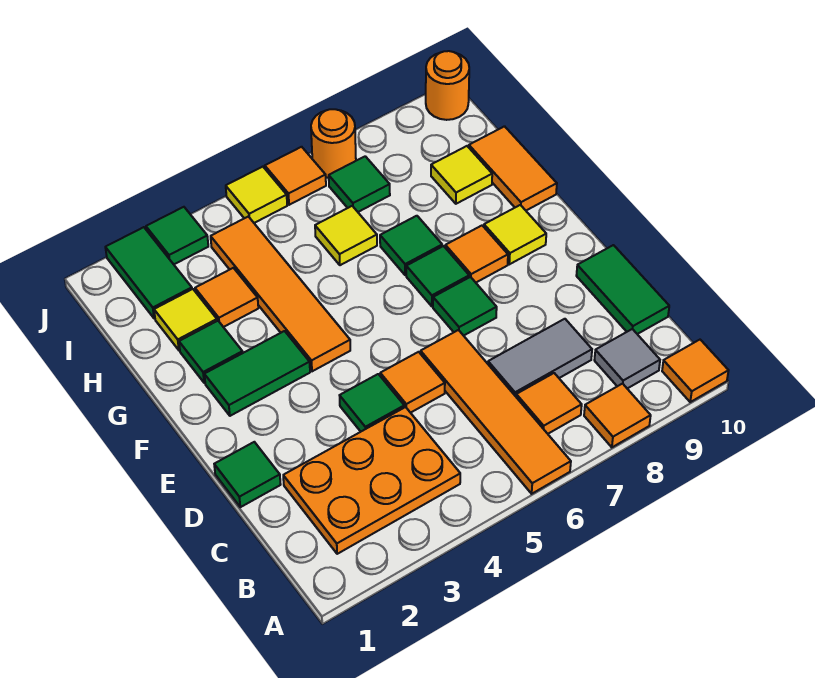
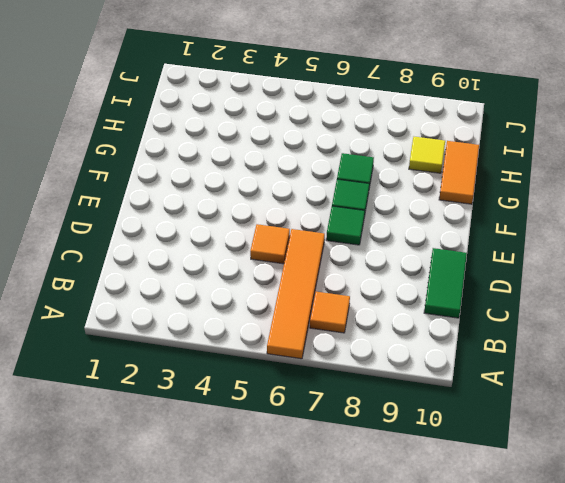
none -> orange 1x1 tile [584,383,651,447]
none -> orange 1x1 tile [662,340,729,402]
none -> orange 2x3 plate [283,407,460,554]
none -> grey 1x1 tile [594,329,660,389]

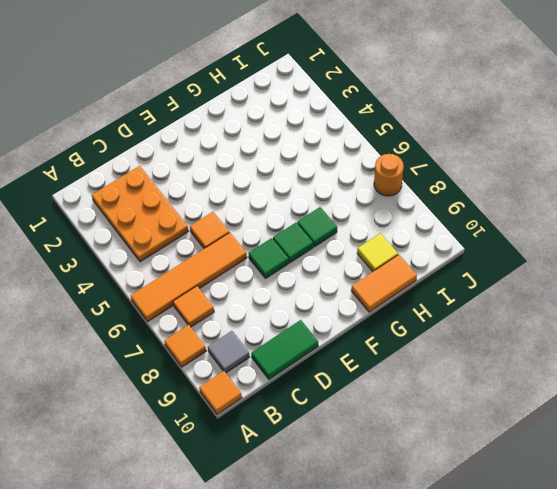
none -> grey 1x2 tile [488,319,592,396]
none -> green 1x1 tile [214,442,281,507]
none -> green 1x1 tile [340,374,404,432]
none -> green 1x2 tile [204,331,310,416]

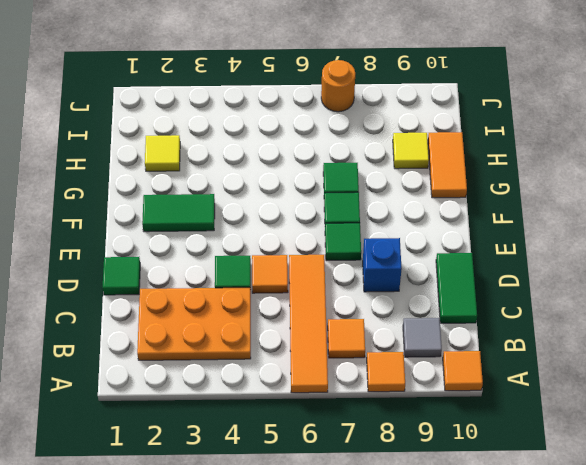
blue 1x1 brick [363,238,402,292] -> none
none -> grey 1x2 tile [488,319,592,396]
none -> orange 1x4 tile [211,217,350,371]
none -> orange 1x1 tile [445,226,508,282]
none -> yellow 1x1 tile [484,205,546,264]

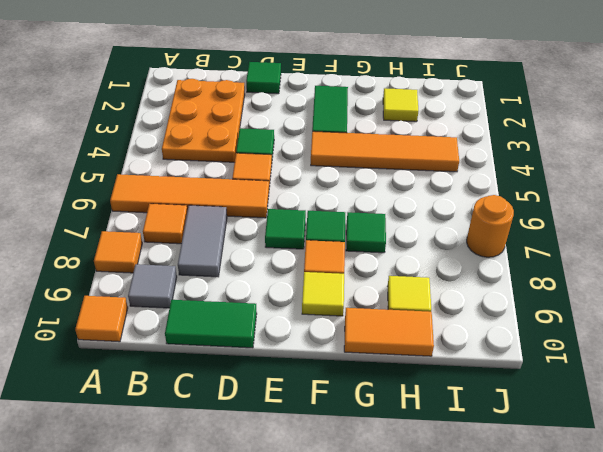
none -> green 1x1 tile [179,321,243,383]
none -> orange 1x1 tile [195,268,258,327]
none -> yellow 1x1 tile [315,206,377,265]
none -> green 1x2 tile [105,227,192,319]

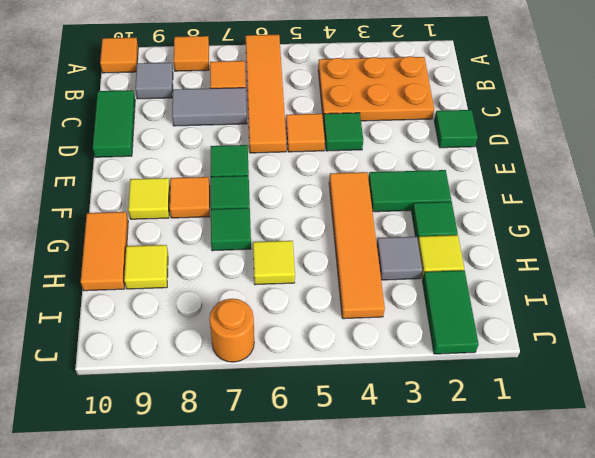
grey 1x1 tile [377,237,422,280] -> orange 1x1 tile [195,268,258,327]
none -> green 1x1 tile [329,156,390,212]
none -> green 1x1 tile [146,207,208,264]
none -> yellow 1x1 tile [226,167,287,223]
none -> orange 1x1 tile [265,147,326,205]

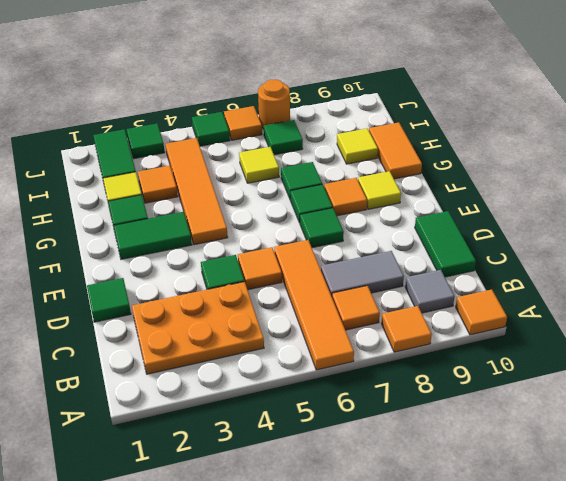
green 1x1 tile [192,112,230,146] -> yellow 1x1 tile [226,167,287,223]
none -> orange 1x1 round brick [426,51,469,120]

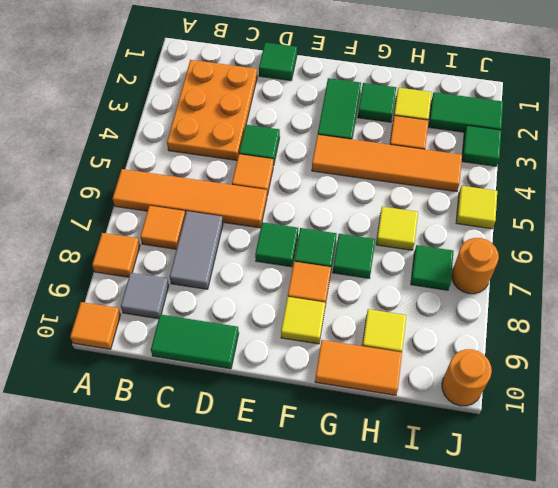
none -> orange 1x1 tile [265,147,326,205]

